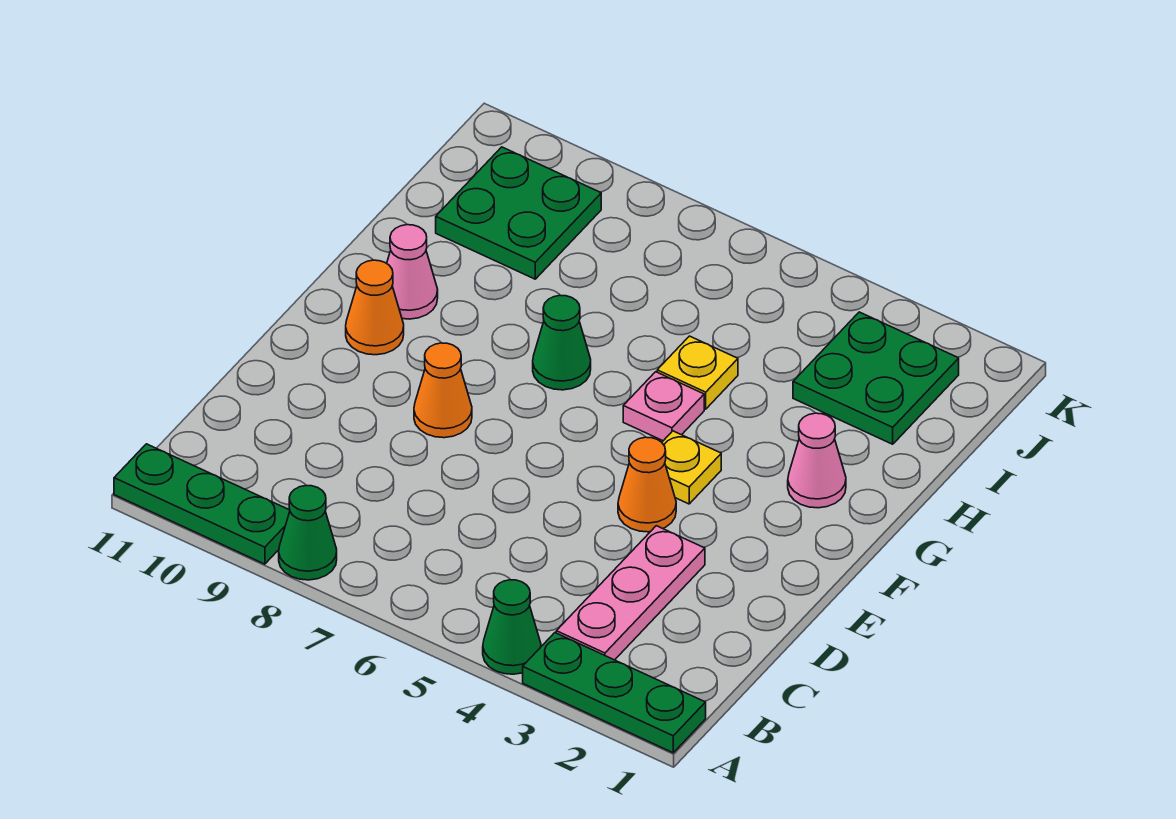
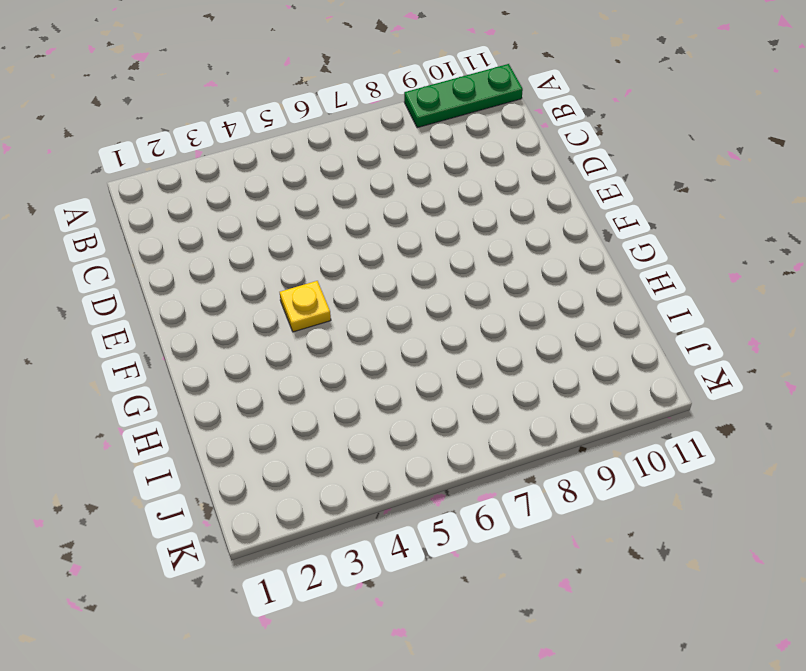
none -> green 1x3 plate [523,633,706,753]
none -> green 1x1 cone [483,580,541,674]
none -> green 1x1 cone [279,486,337,580]

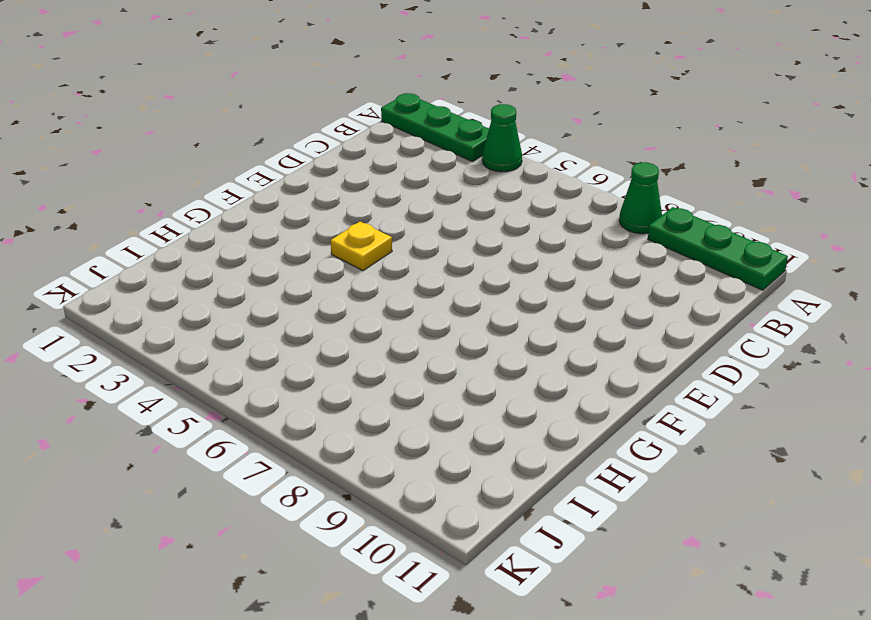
none -> pink 1x3 plate [556,526,705,660]
none -> orange 1x1 cone [618,437,676,532]
none -> orange 1x1 cone [414,343,472,438]

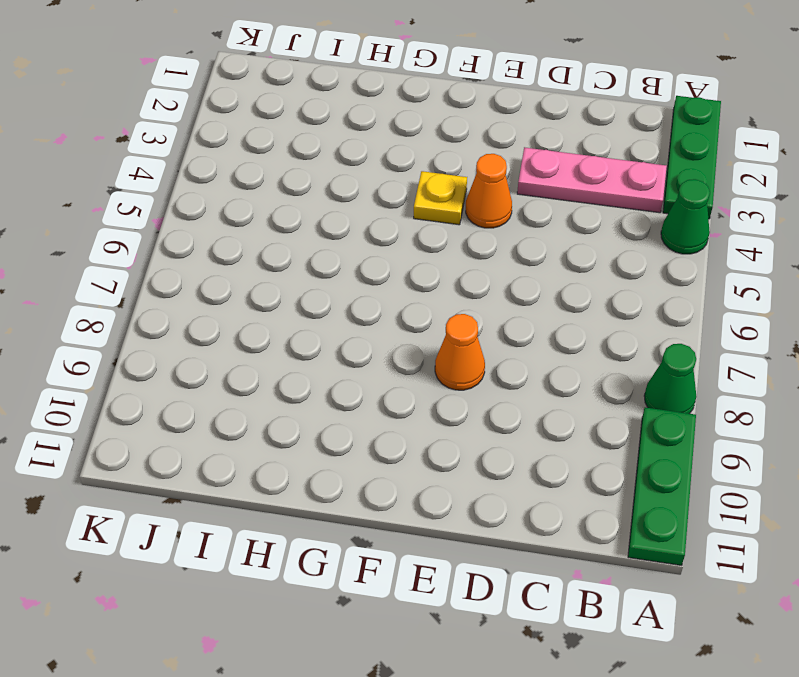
none -> orange 1x1 cone [346,260,404,355]
none -> pink 1x1 cone [788,413,846,508]
none -> pink 1x1 plate [623,372,704,441]

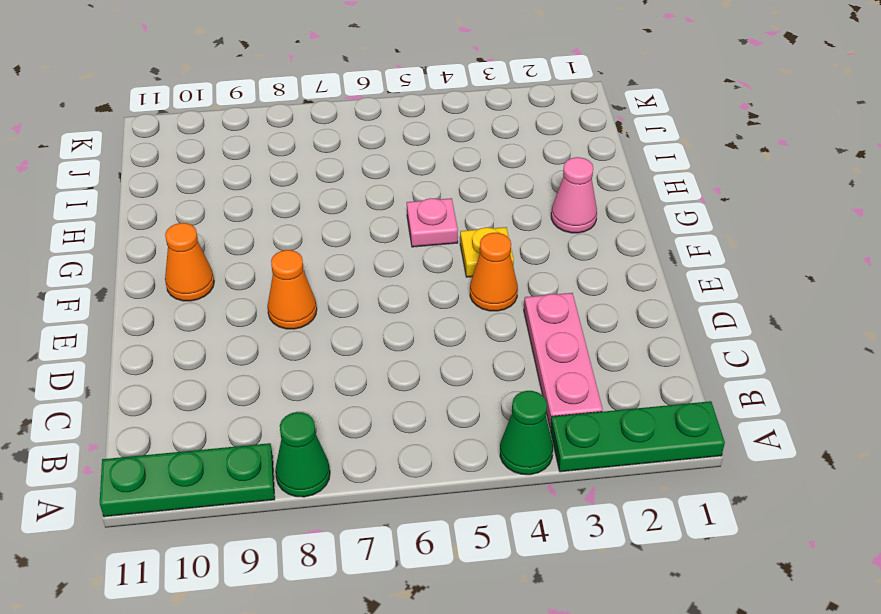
none -> green 1x1 cone [533,295,591,390]
none -> pink 1x1 cone [387,225,438,319]
none -> yellow 1x1 plate [657,336,738,409]

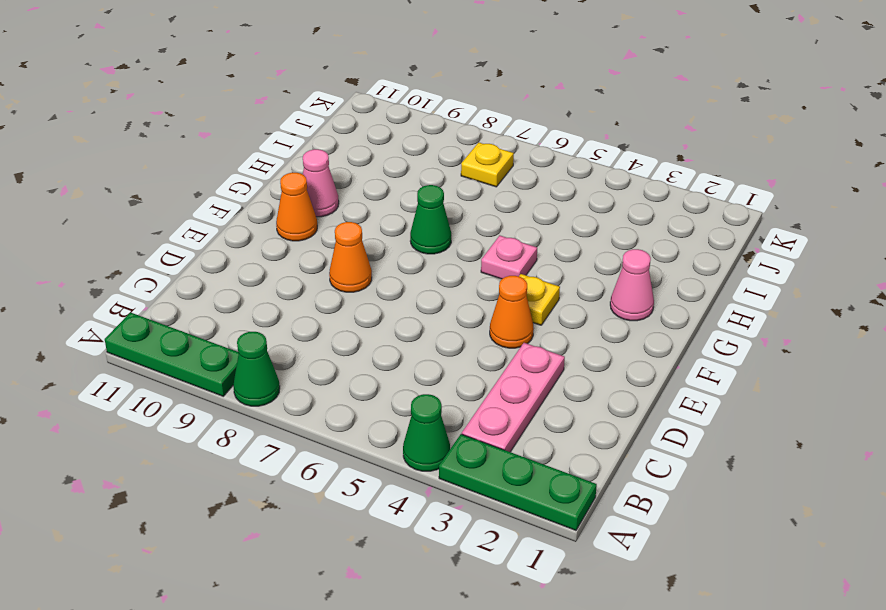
yellow 1x1 plate [461,142,514,187] -> yellow 1x1 plate moved to [657,336,738,409]
none -> green 2x2 plate [793,312,959,444]
none -> green 2x2 plate [436,147,601,279]

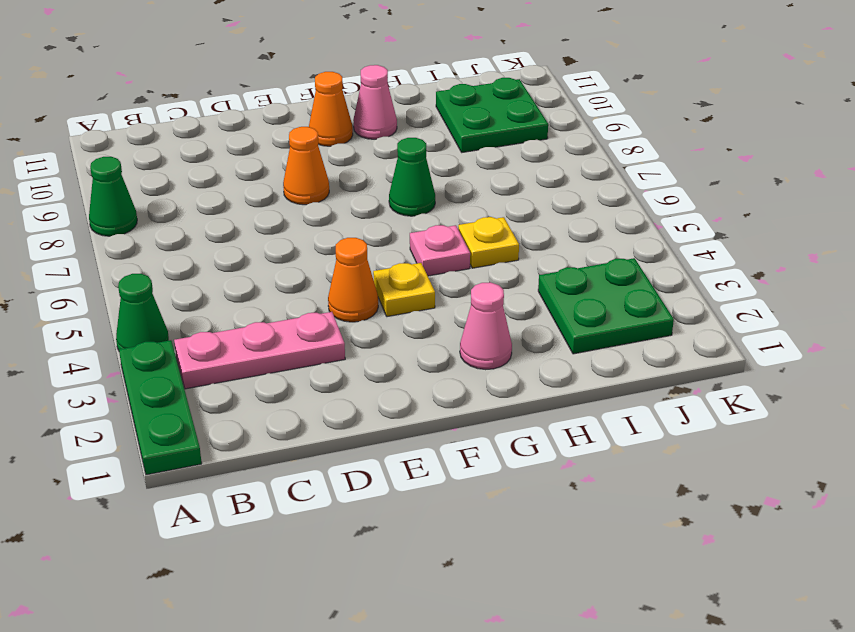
none -> green 1x3 plate [114,444,290,564]

